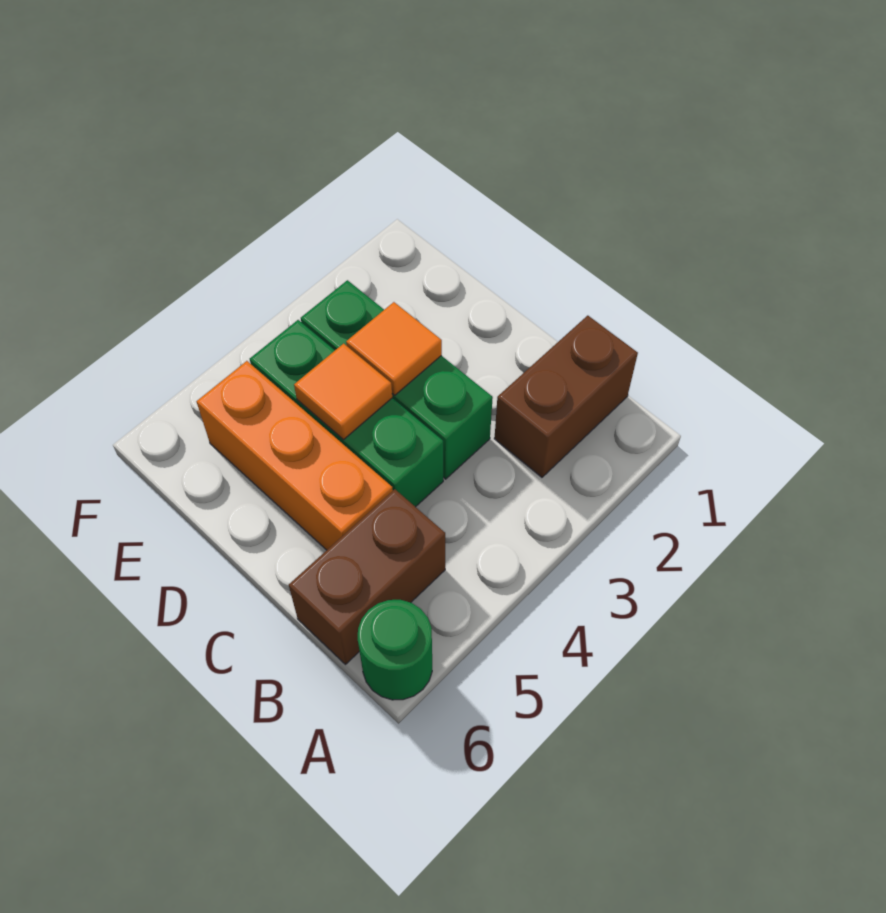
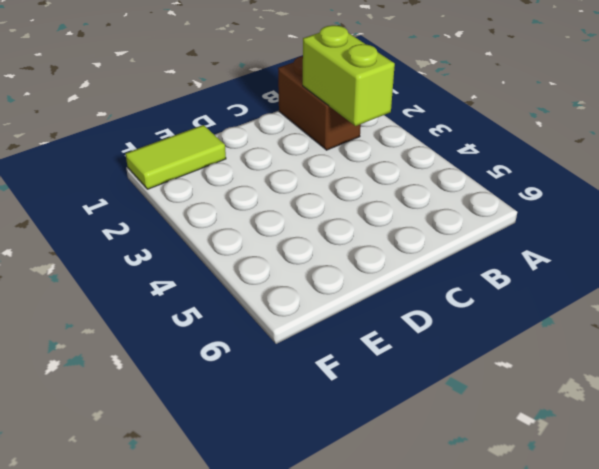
lime 1x2 brick [303,25,395,126] -> none
lime 1x2 tile [126,125,226,189] -> none
none -> green 1x1 round brick [358,600,432,700]
none -> brown 1x2 brick [289,489,445,664]

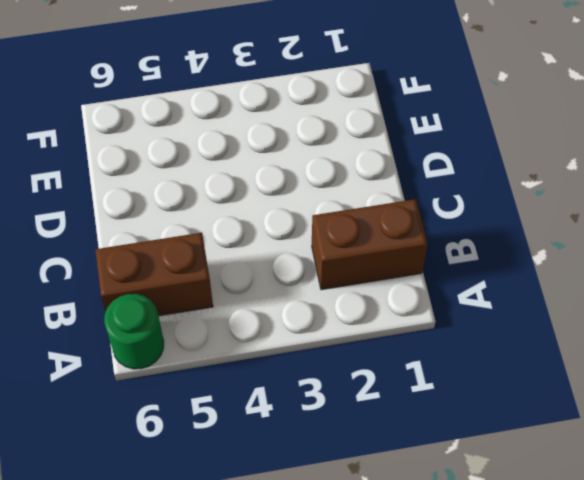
none -> green 1x3 brick [301,280,493,479]
none -> green 1x3 brick [250,320,443,507]

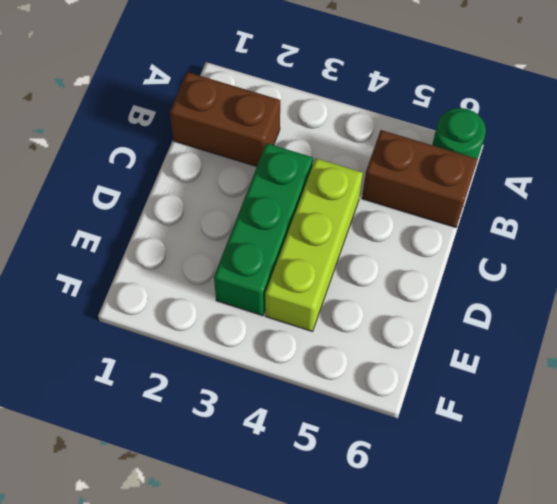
lime 1x3 brick [265,158,363,332] -> green 1x3 brick [250,320,443,507]
none -> orange 1x3 brick [197,361,393,550]
none -> orange 1x1 tile [346,302,442,395]

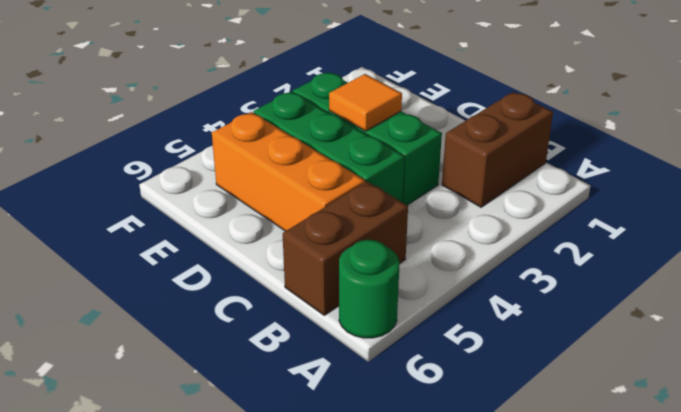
none -> orange 1x1 tile [294,344,392,439]

